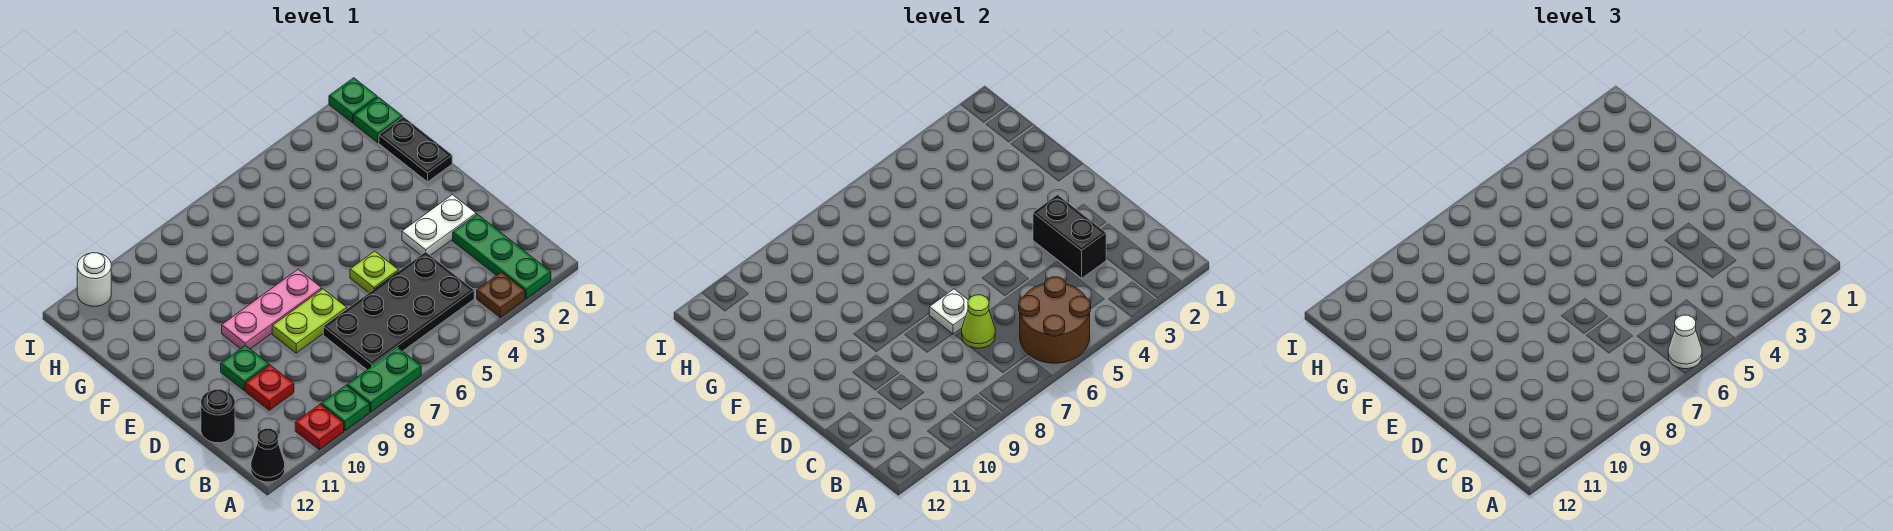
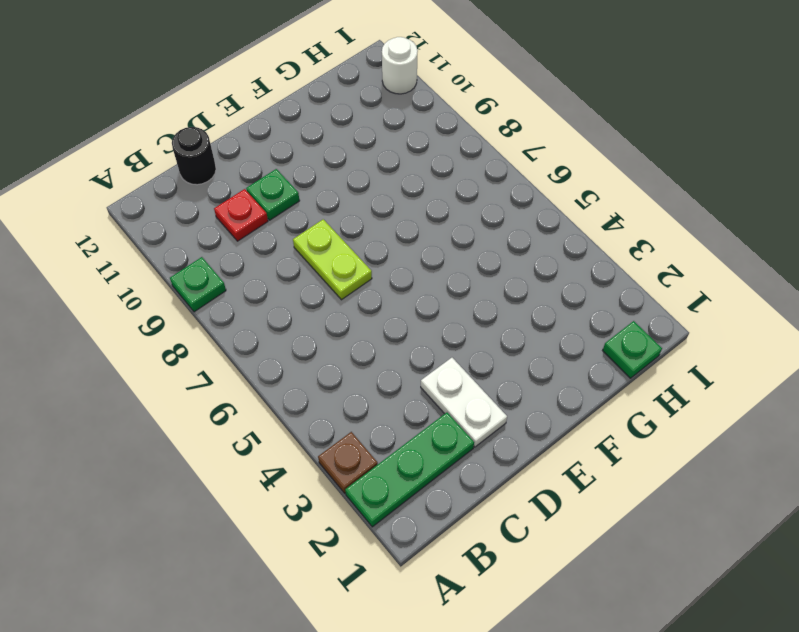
none -> green 1x2 plate [347,348,421,412]
none -> red 1x1 plate [295,404,344,450]
none -> black 1x1 cone [251,428,285,482]

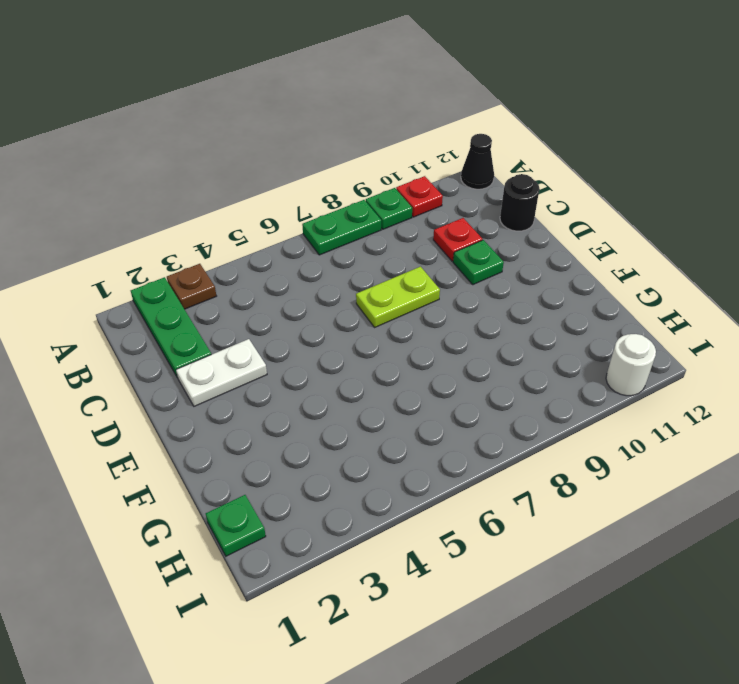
none -> black 2x4 plate [323,252,474,370]
none -> lime 1x1 plate [350,251,399,293]
none -> pink 1x3 plate [222,269,322,349]

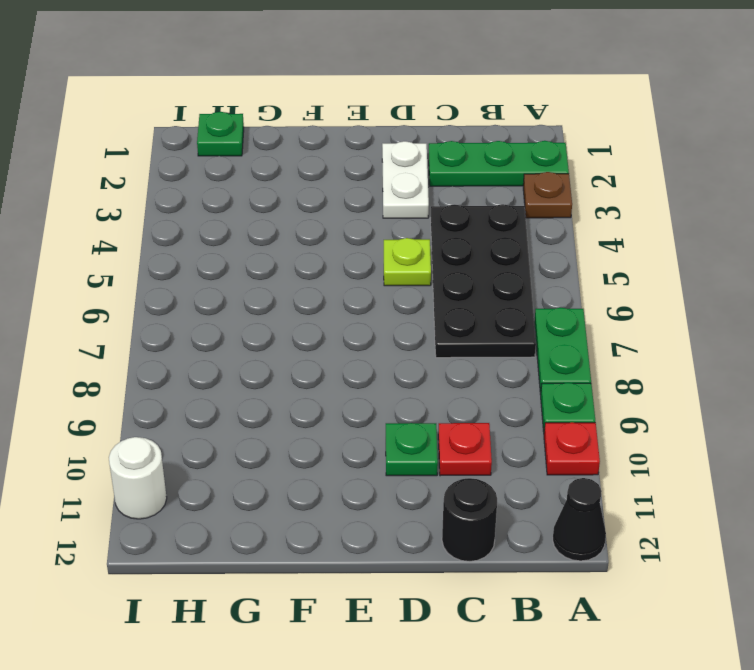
none -> lime 1x2 plate [272,289,347,353]
none -> pink 1x3 plate [222,269,322,349]
none -> black 1x2 plate [379,117,452,182]

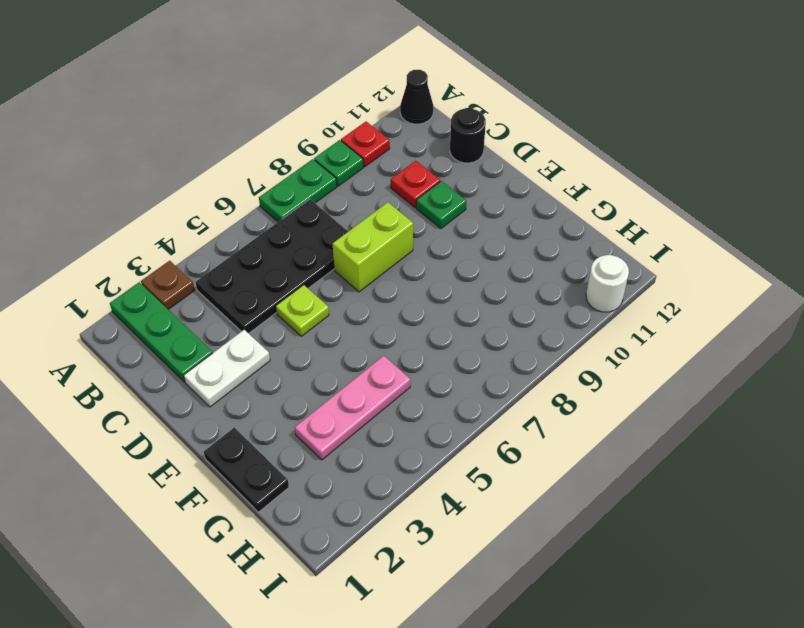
lime 1x2 brick [333,202,413,292] -> lime 1x2 plate [272,289,347,353]
pink 1x3 plate [295,356,410,460] -> pink 1x3 plate moved to [222,269,322,349]
none -> green 1x1 plate [354,97,402,143]
none -> green 1x1 plate [329,78,377,123]
none -> brown 2x2 round brick [1019,277,1091,363]

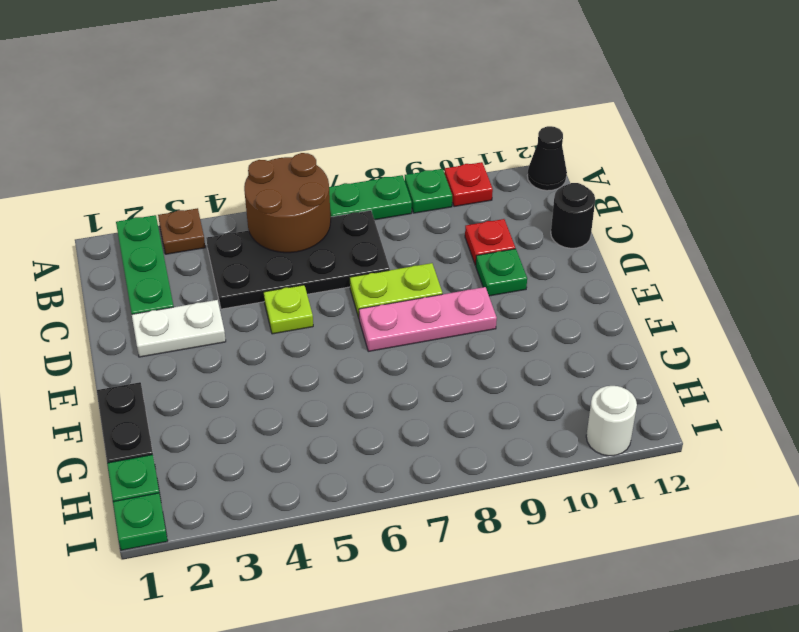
none -> black 1x2 brick [1033,195,1106,278]
none -> lime 1x1 cone [962,295,995,348]
none -> white 1x1 plate [929,289,968,334]

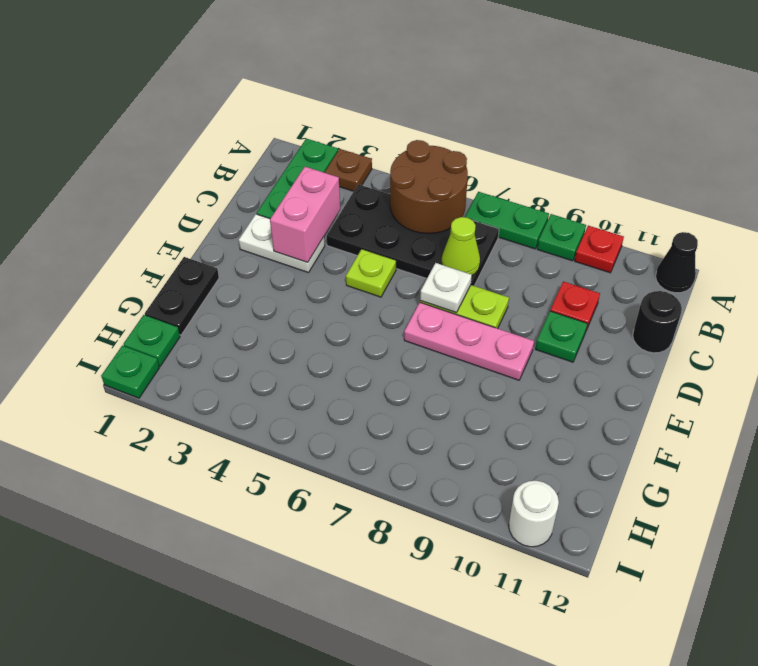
pink 1x2 brick [270,167,340,262] -> black 1x2 brick [1033,195,1106,278]
none -> white 1x1 cone [1668,315,1702,369]

